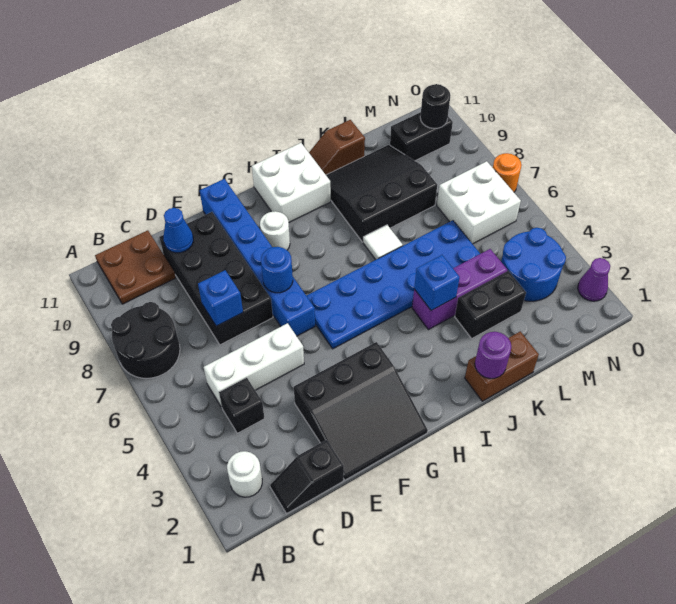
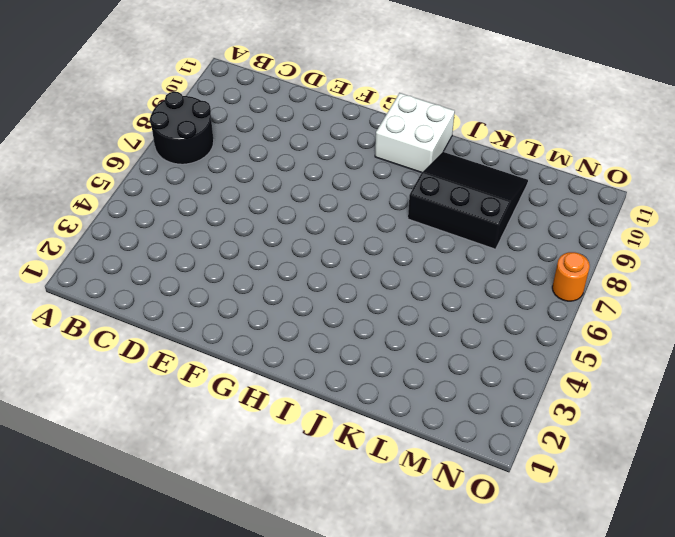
none -> white 1x1 round brick [227,451,262,497]
none -> brown 2x2 plate [95,230,176,304]
none -> black 1x2 slope [270,440,344,514]

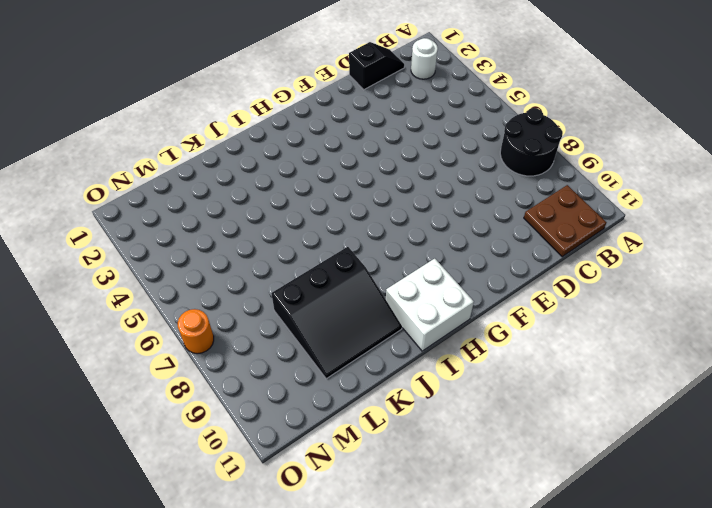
none -> black 1x1 brick [219,378,265,433]
none -> white 1x3 brick [204,323,304,407]
none -> black 2x4 brick [159,212,273,345]

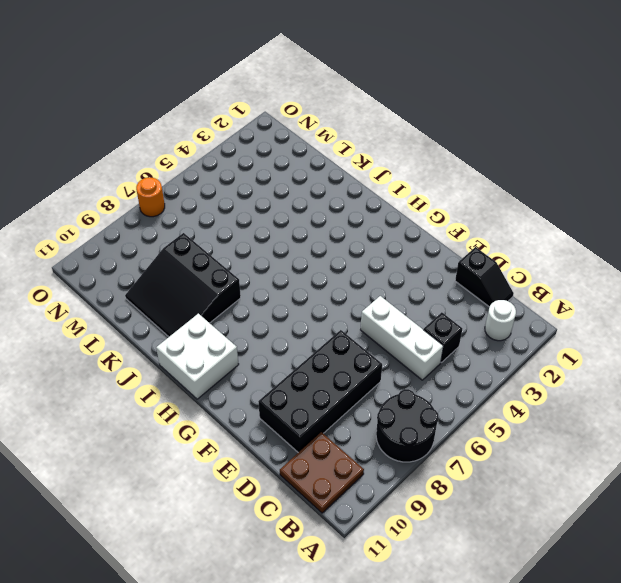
none -> black 3x3 slope [294,342,428,480]
none -> blue 1x6 brick [200,179,315,336]
none -> blue 2x6 plate [306,220,480,349]

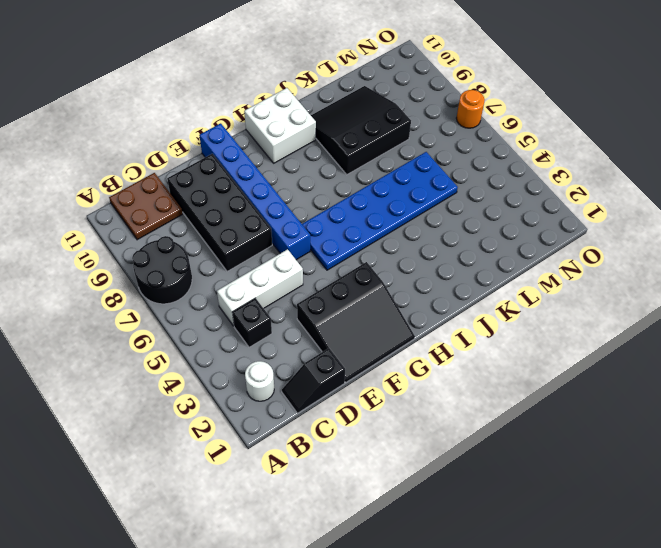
none -> white 1x1 round brick [260,211,290,250]
none -> brown 1x2 brick [465,331,539,401]
none -> purple 1x3 brick [412,249,507,330]

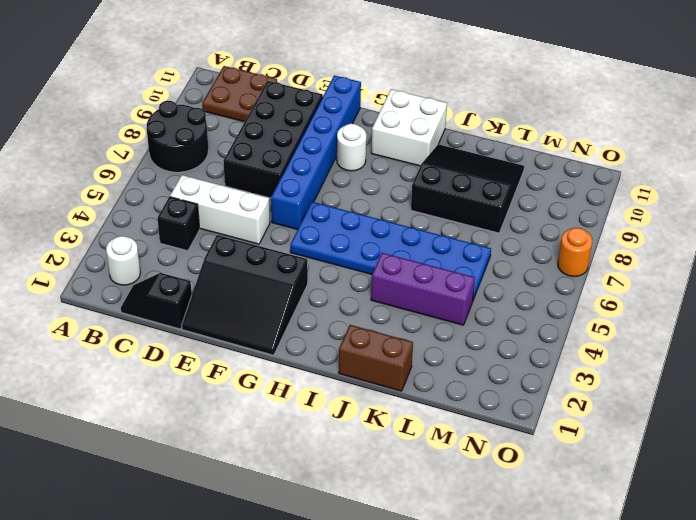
none -> white 1x1 tile [363,225,403,260]
none -> brown 1x2 slope [309,120,365,175]
none -> black 1x2 brick [455,271,526,338]

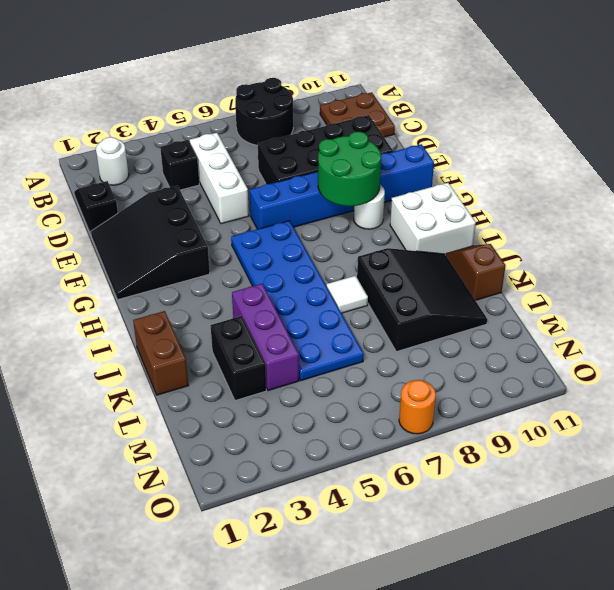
green 2x2 round brick [318,132,381,206] -> none
none -> blue 2x2 round brick [501,228,566,301]
none -> white 2x2 brick [437,161,521,244]
none -> black 1x2 brick [390,112,453,161]

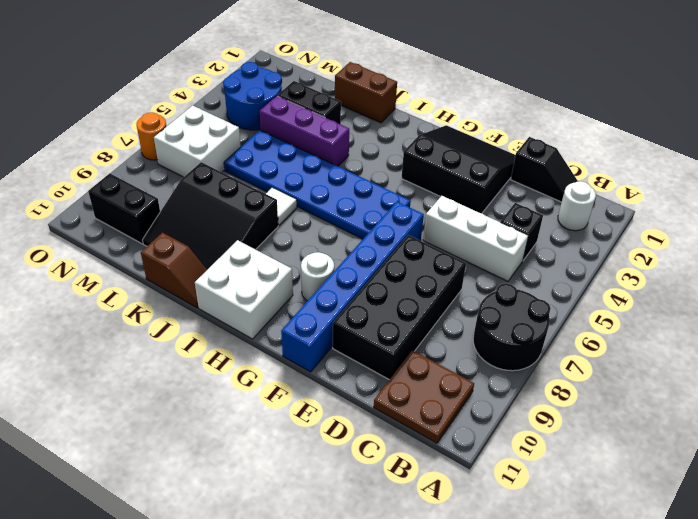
none -> purple 1x1 cone [578,258,610,301]
none -> blue 1x1 brick [198,270,243,326]
none -> blue 1x1 cone [164,208,193,253]

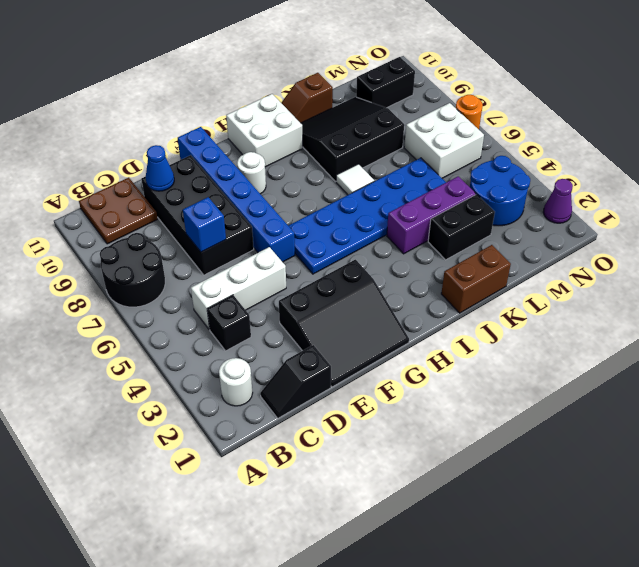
none -> blue 1x1 round brick [261,247,293,293]
none -> purple 1x1 round brick [475,332,511,379]
none -> blue 1x1 brick [414,255,460,311]

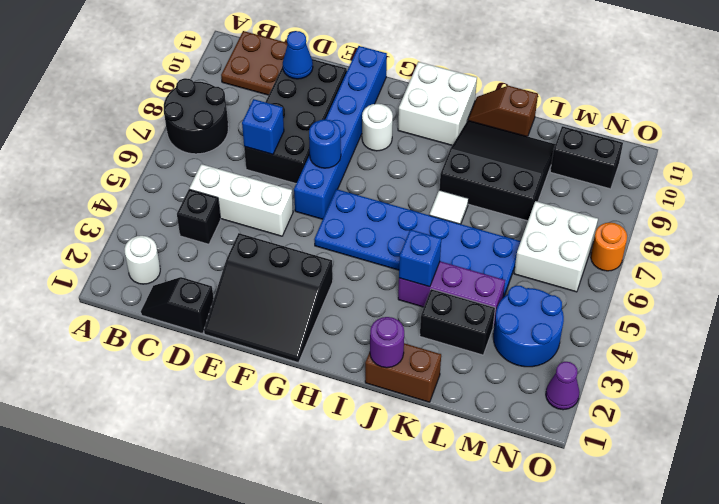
none -> black 1x1 round brick [420,84,450,128]

